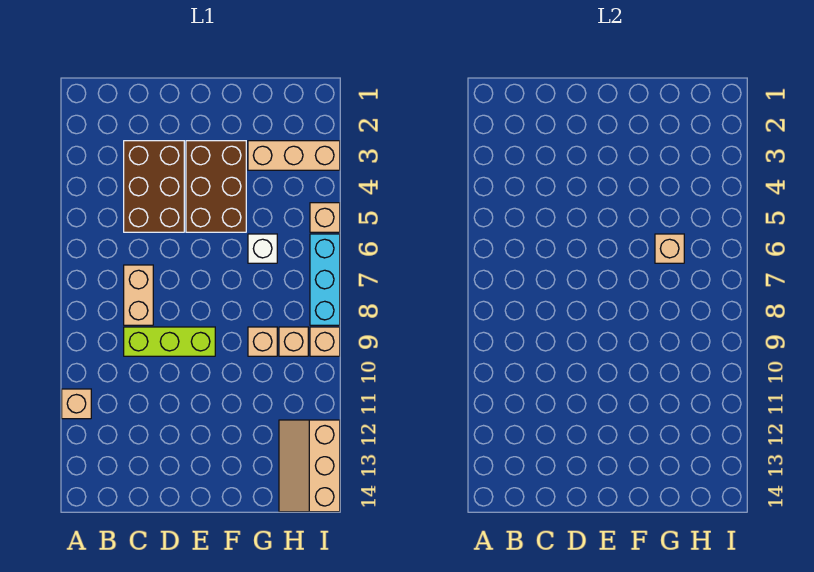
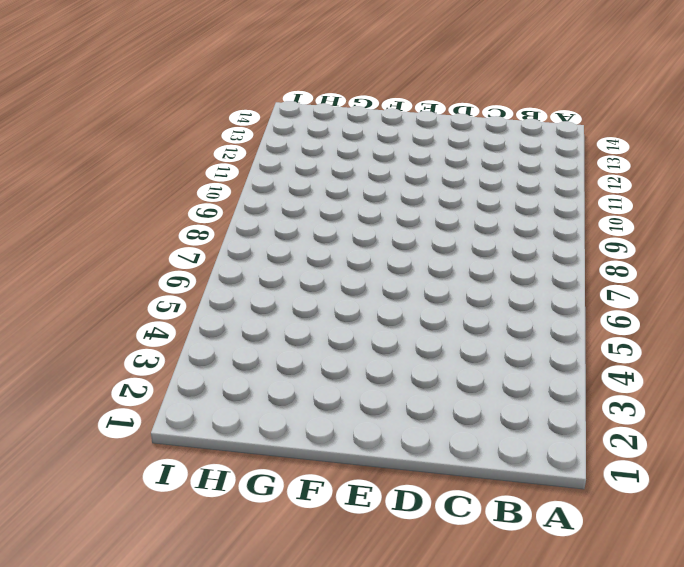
none -> tan 1x1 brick [62,389,91,419]
none -> brown 2x3 brick [124,141,184,232]
none -> tan 1x2 brick [124,265,153,325]

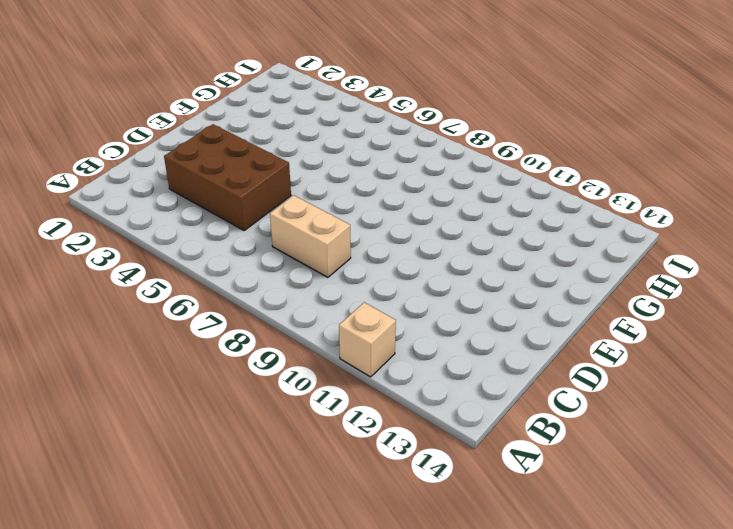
none -> lime 1x3 brick [124,327,215,356]
none -> brown 2x3 brick [186,141,246,232]
none -> tan 1x3 brick [248,141,340,170]

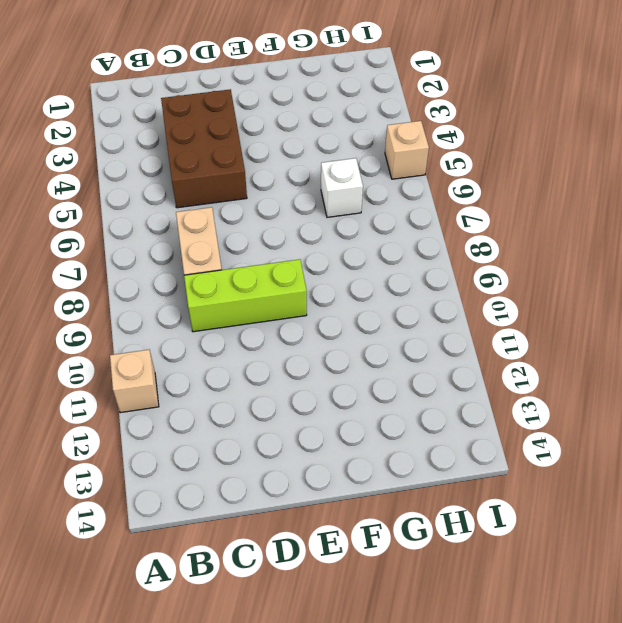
none -> brown 2x3 brick [186,141,246,232]
none -> tan 1x3 brick [248,141,340,170]
none -> tan 1x1 brick [248,327,277,356]

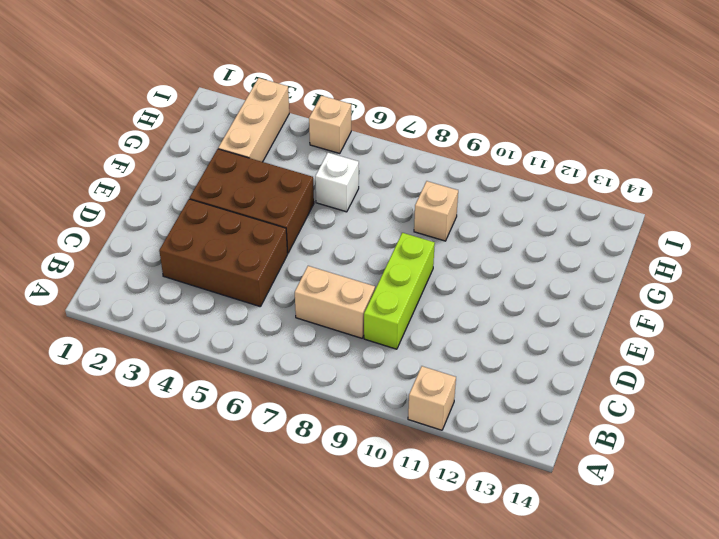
none -> tan 1x1 brick [279,327,308,356]
none -> tan 2x3 slope [279,420,340,512]
none -> cyan 1x3 brick [310,234,340,325]

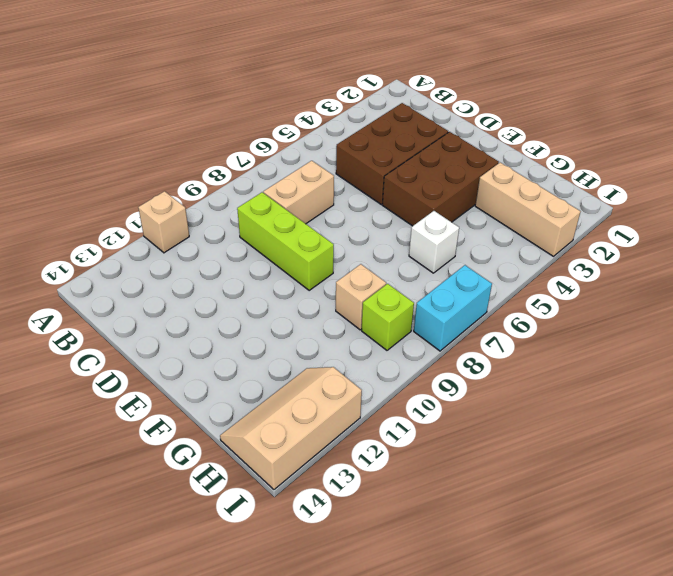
lime 1x1 brick [362,284,414,350] -> tan 1x1 brick [279,327,308,356]
cyan 1x2 brick [414,265,492,351] -> cyan 1x3 brick [310,234,340,325]
none -> tan 1x1 brick [310,203,340,232]
none -> tan 1x1 brick [310,327,340,356]
none -> tan 1x1 brick [655,234,684,263]

